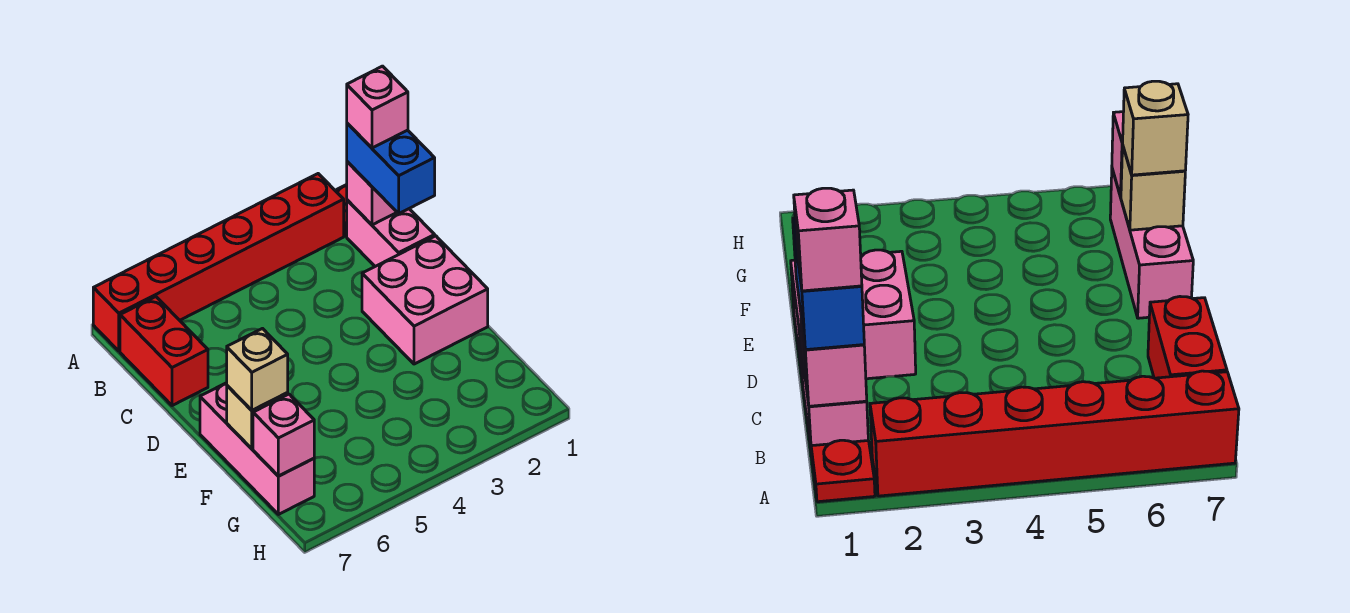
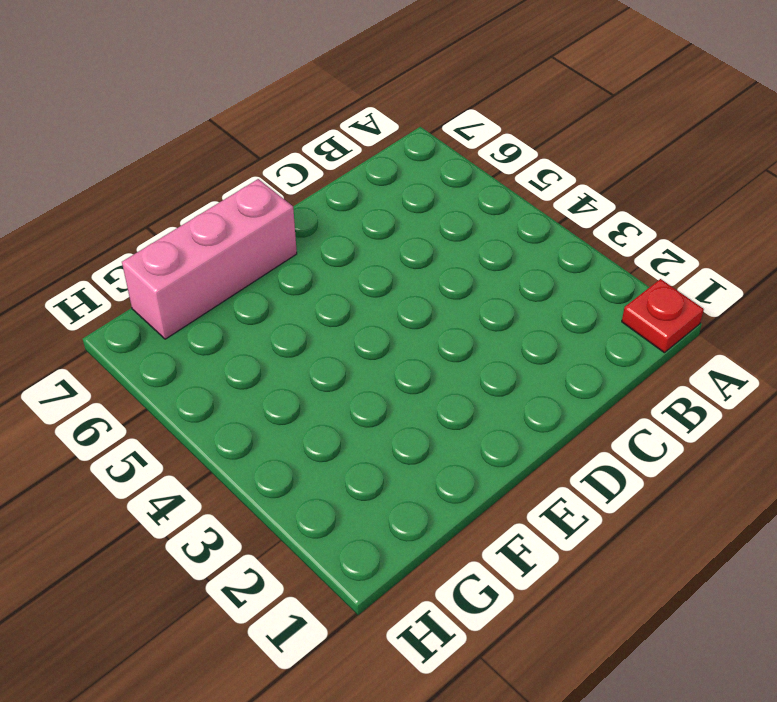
none -> red 1x6 brick [93,174,344,351]
none -> pink 1x2 brick [347,200,435,266]
none -> red 1x2 brick [120,297,208,406]

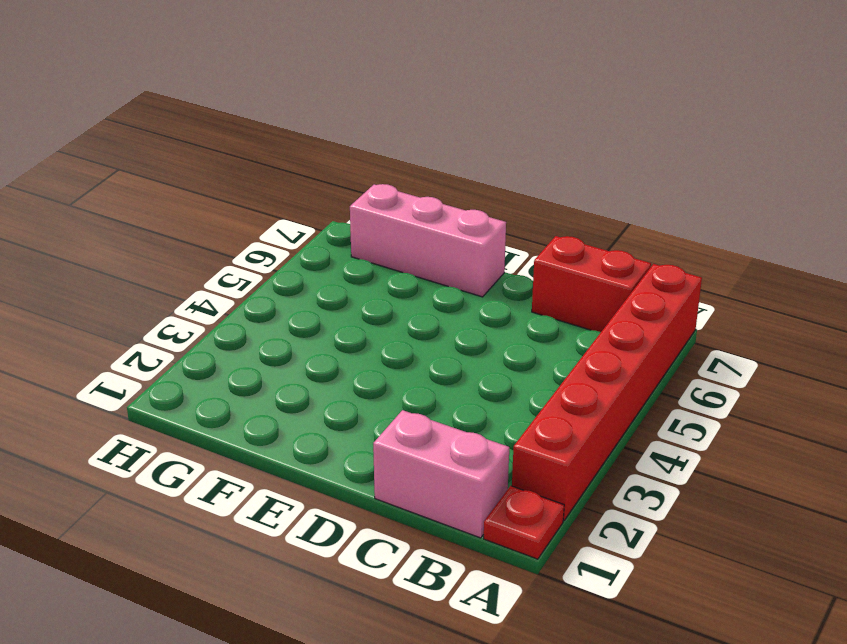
none -> pink 2x2 brick [362,236,488,364]
none -> pink 1x1 brick [347,162,397,225]
none -> tan 1x1 brick [227,386,288,449]

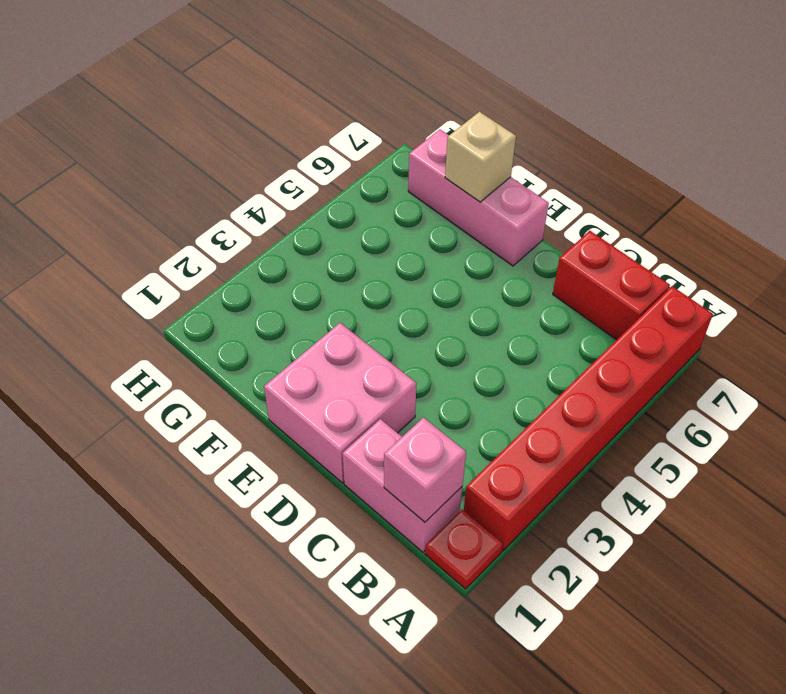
none -> pink 1x1 brick [253,394,314,476]
none -> blue 1x2 brick [347,123,435,213]
none -> tan 1x1 brick [227,329,288,410]

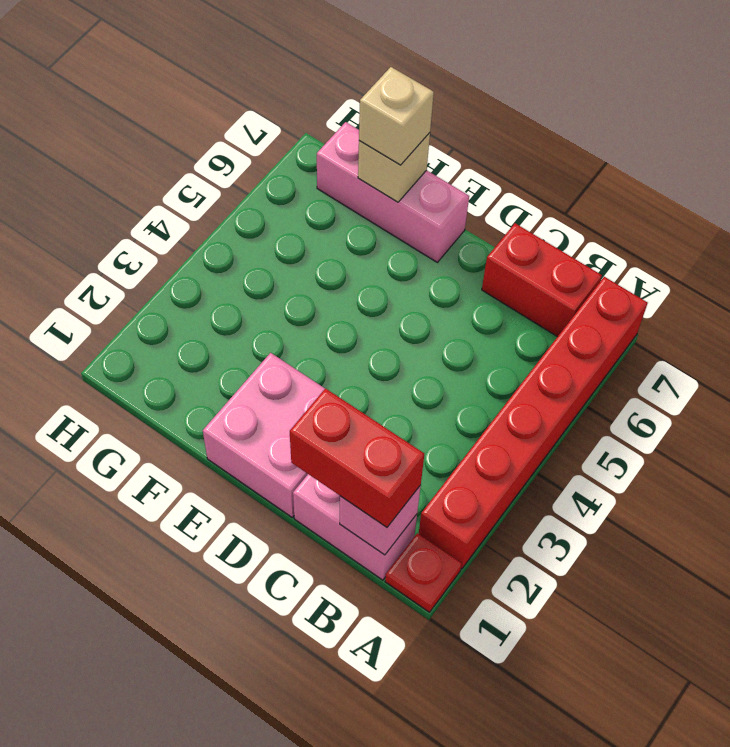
red 1x2 brick [290,389,424,527] -> blue 1x2 brick [347,123,435,213]
none -> pink 1x1 brick [253,394,314,476]
none -> pink 1x1 brick [347,66,408,148]

